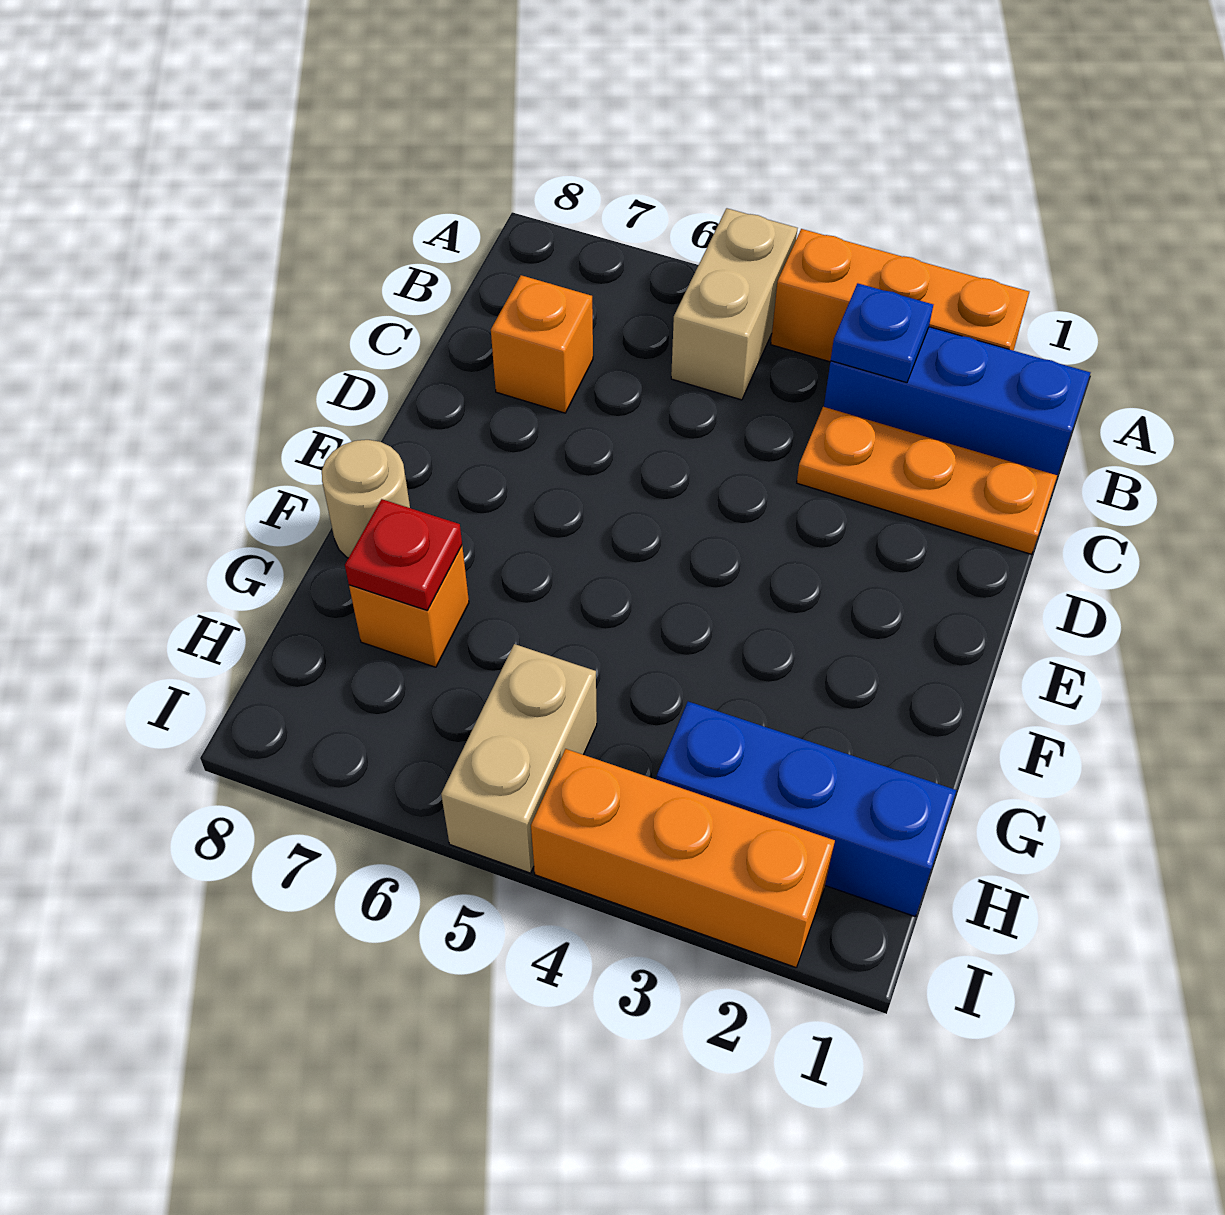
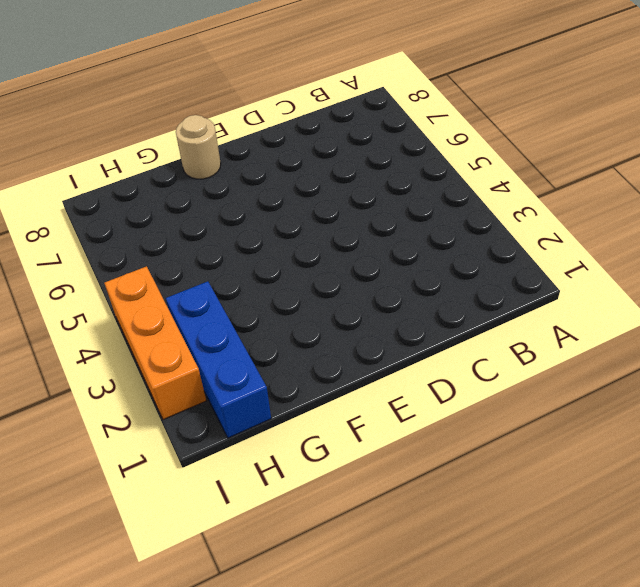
none -> orange 1x3 brick [771,229,1029,362]
none -> tan 1x2 brick [671,208,797,400]
none -> blue 1x3 brick [824,327,1090,475]

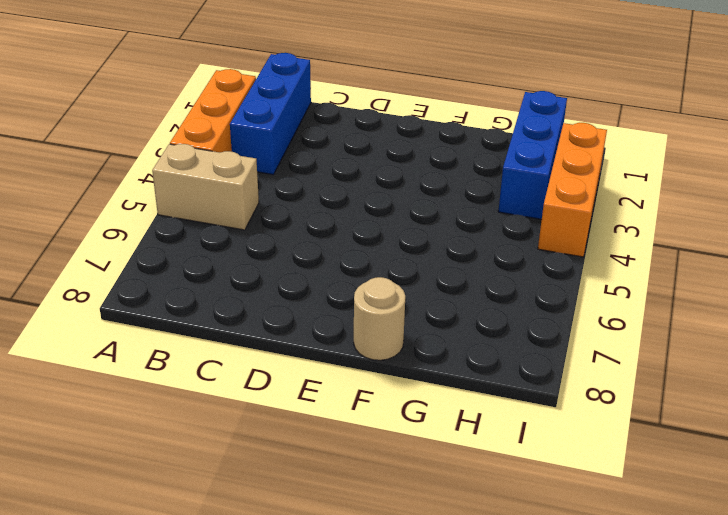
none -> orange 1x3 plate [797,407,1057,554]
none -> orange 1x1 brick [491,275,593,413]
none -> orange 1x1 brick [349,546,469,667]

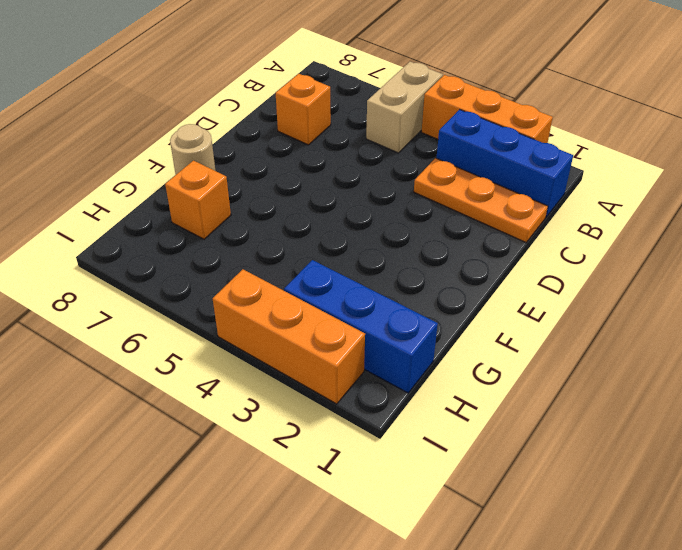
none -> tan 1x2 brick [441,644,597,873]
none -> blue 1x1 plate [831,283,933,383]
none -> red 1x1 plate [345,499,462,610]

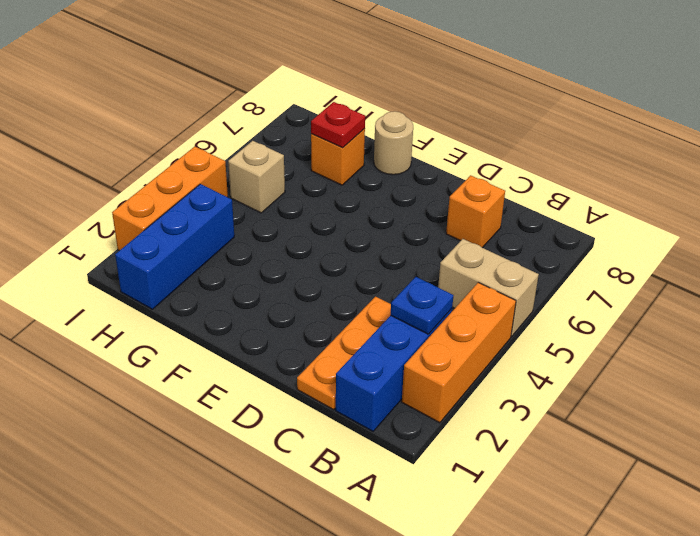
tan 1x1 brick [228,141,285,213] -> tan 1x2 brick [441,644,597,873]

